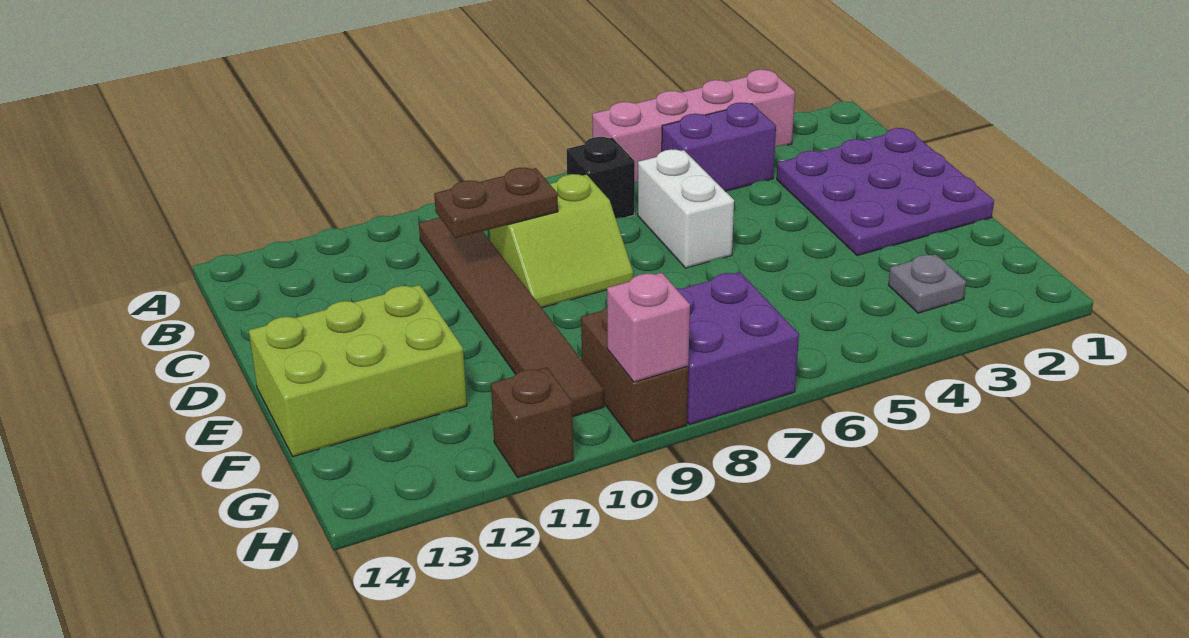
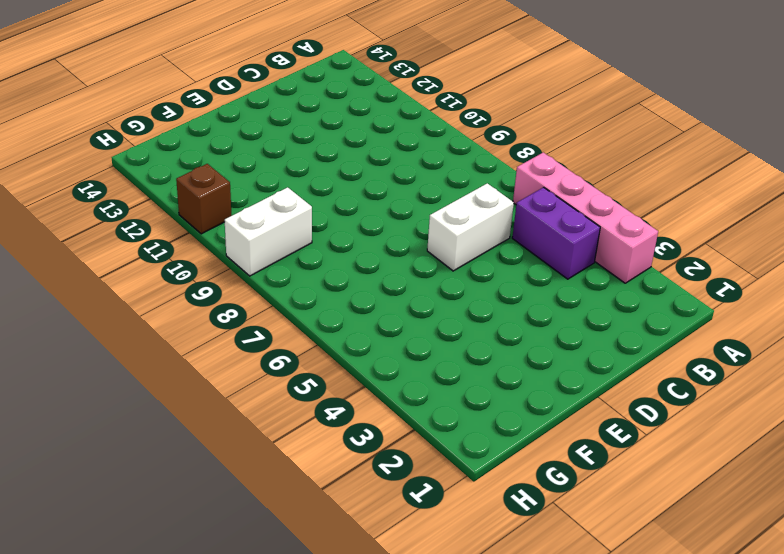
white 1x2 brick [225,187,312,276] -> brown 1x2 brick [581,307,688,442]
none -> black 1x1 brick [567,137,635,218]
none -> brown 1x6 tile [419,218,604,416]
none -> purple 3x3 plate [777,128,994,256]

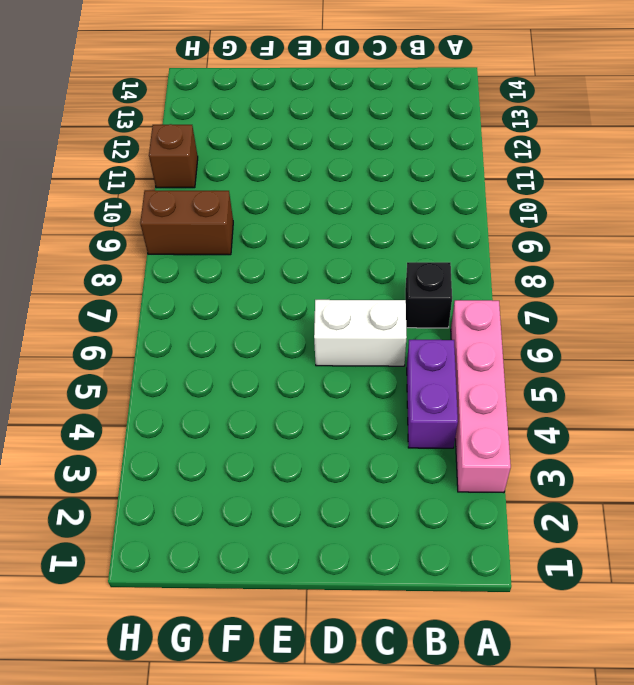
none -> brown 1x6 tile [419,218,604,416]
none -> purple 3x3 plate [777,128,994,256]
none -> lime 2x2 slope [489,174,633,308]

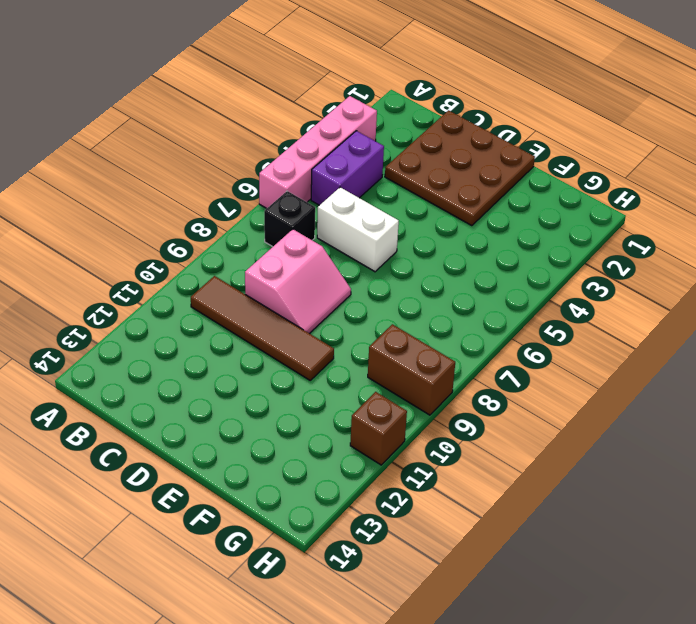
brown 1x4 tile [191,276,334,380] -> brown 1x6 tile [419,218,604,416]
brown 3x3 plate [385,110,535,226] -> purple 3x3 plate [777,128,994,256]
pink 2x2 slope [245,229,351,334] -> lime 2x2 slope [489,174,633,308]
none -> lime 2x3 brick [249,285,467,457]
none -> grey 1x1 plate [888,254,966,313]
none -> purple 2x2 brick [676,272,799,425]

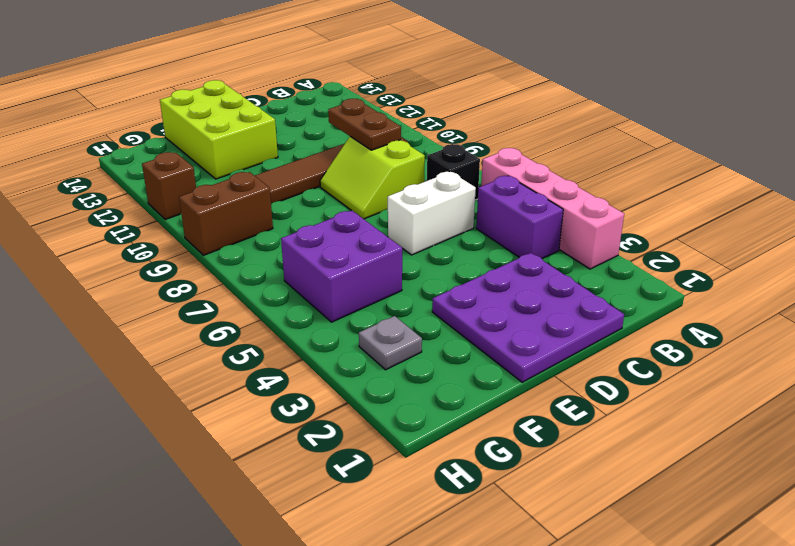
purple 2x2 brick [281,211,402,322] -> purple 2x2 brick moved to [676,272,799,425]
none -> pink 1x1 brick [607,273,690,382]

